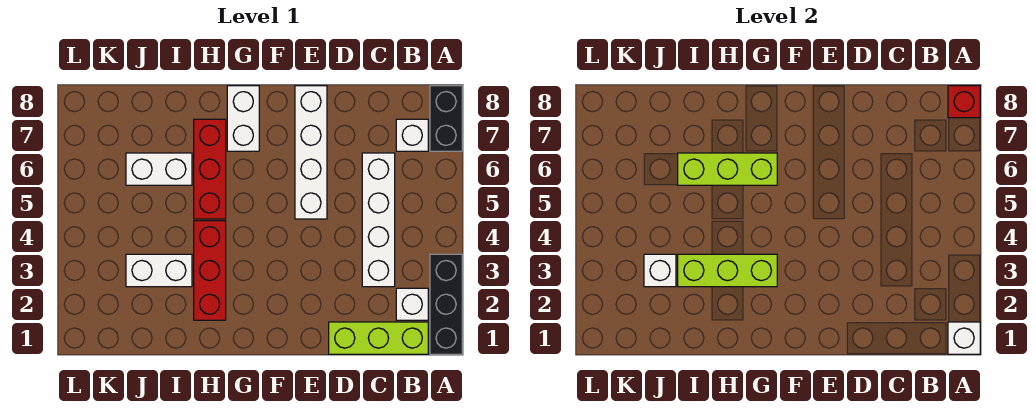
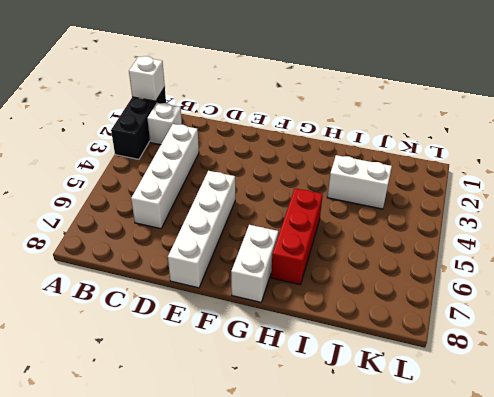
none -> black 1x2 brick [430,86,462,151]
none -> lime 1x3 brick [329,322,428,354]
none -> white 1x1 brick [396,119,428,151]

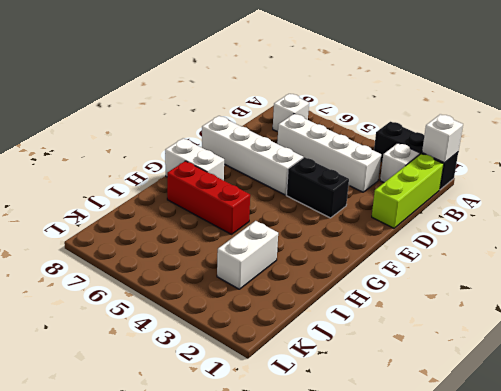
black 1x2 brick [286,157,349,218] -> black 1x2 brick moved to [430,86,462,151]
none -> red 1x3 brick [194,221,226,320]
none -> white 1x2 brick [126,153,192,185]
none -> red 1x1 brick [948,86,980,118]

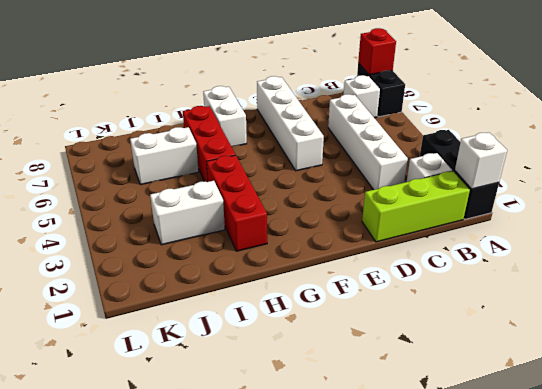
none -> lime 1x3 brick [678,254,777,287]
none -> lime 1x3 brick [678,153,777,185]
none -> white 1x1 brick [644,254,676,287]

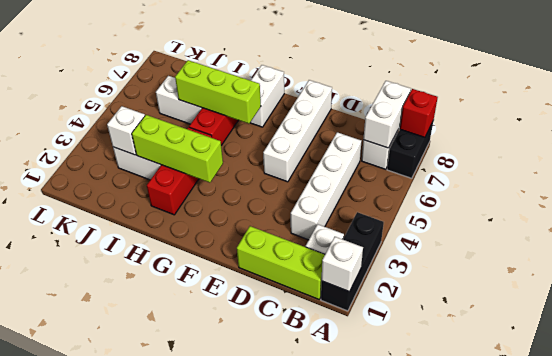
white 1x2 brick [363,81,411,148] -> none

